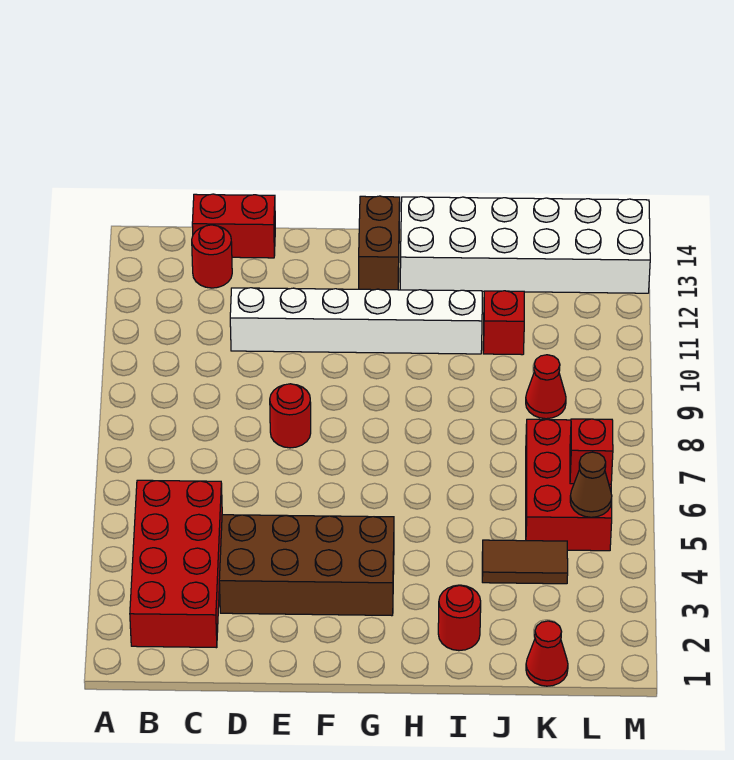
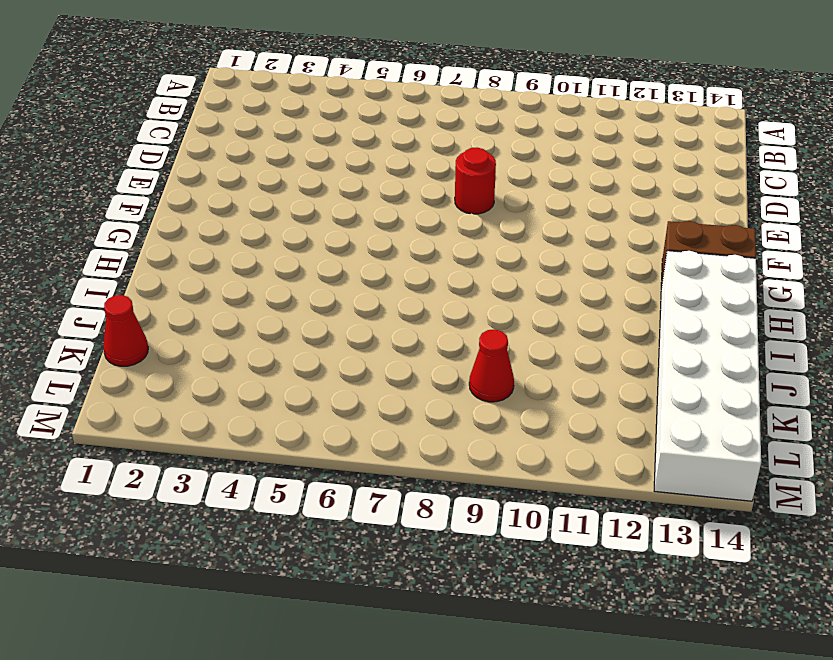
none -> red 2x4 brick [130,480,222,648]
none -> red 1x1 round brick [192,225,232,288]
none -> red 1x2 brick [192,194,275,258]

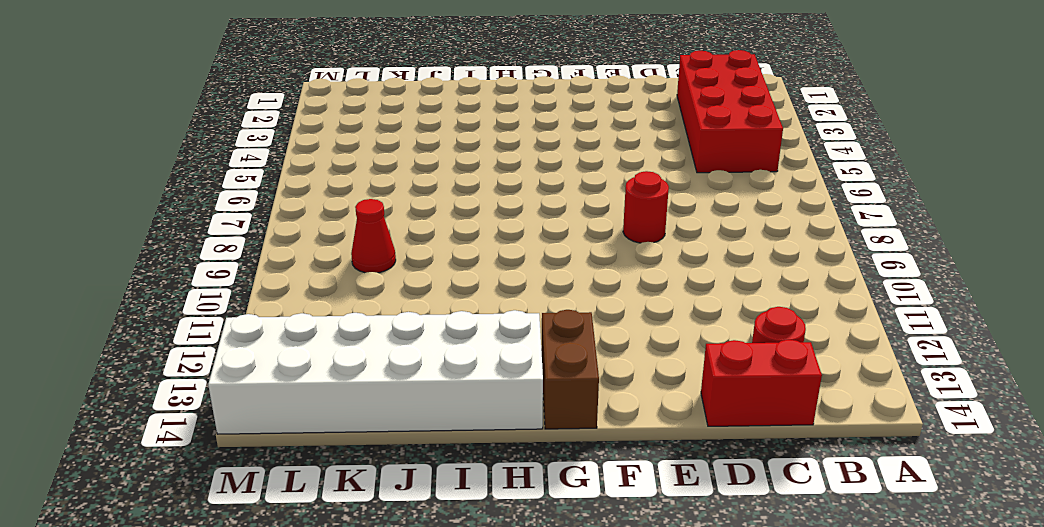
none -> brown 2x4 brick [219,515,394,616]
none -> white 1x6 brick [230,288,482,354]
none -> red 1x1 round brick [438,585,481,651]

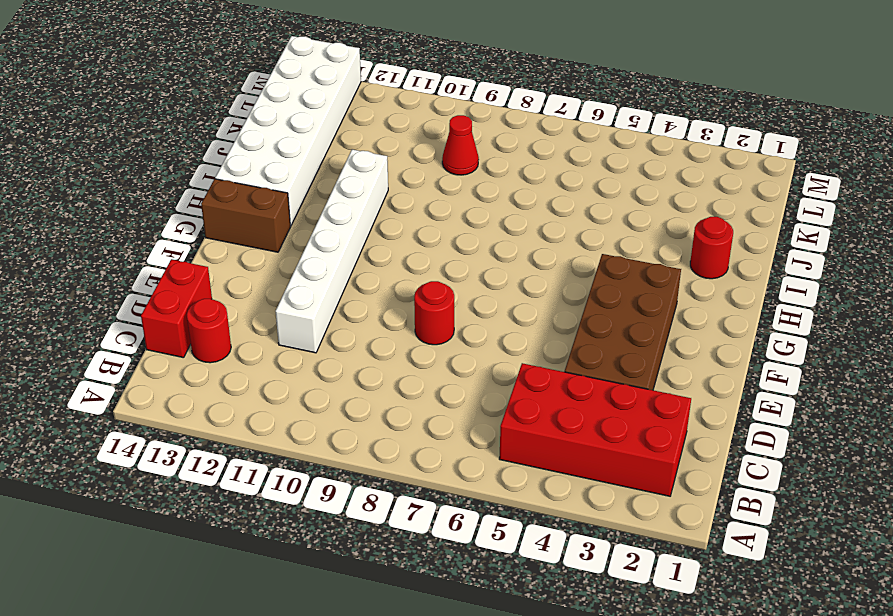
none -> brown 1x2 tile [482,540,568,584]
none -> red 1x1 brick [483,291,524,355]
none -> red 1x1 cone [526,621,568,686]

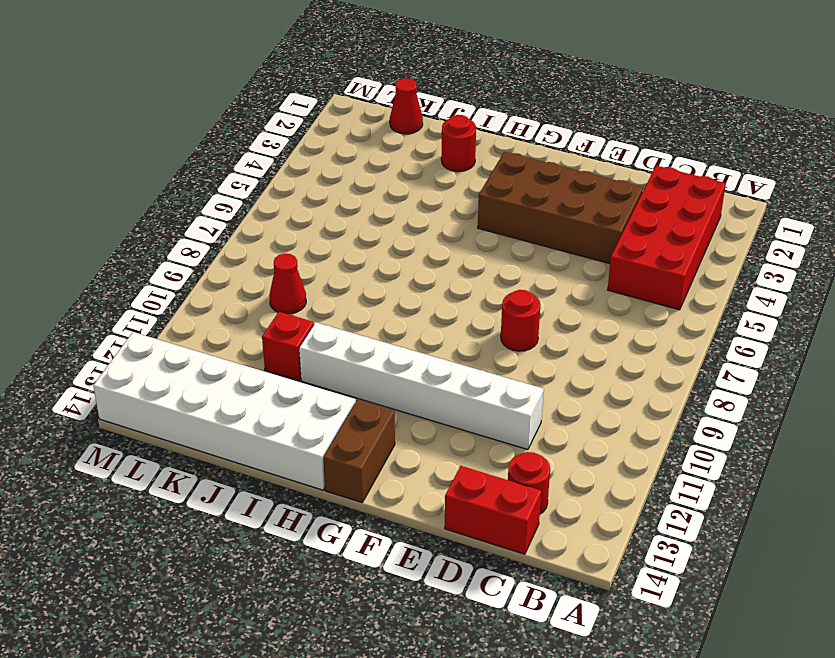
none -> brown 1x2 tile [482,540,568,584]
none -> red 2x3 brick [526,419,612,551]
none -> brown 1x1 cone [570,452,612,517]

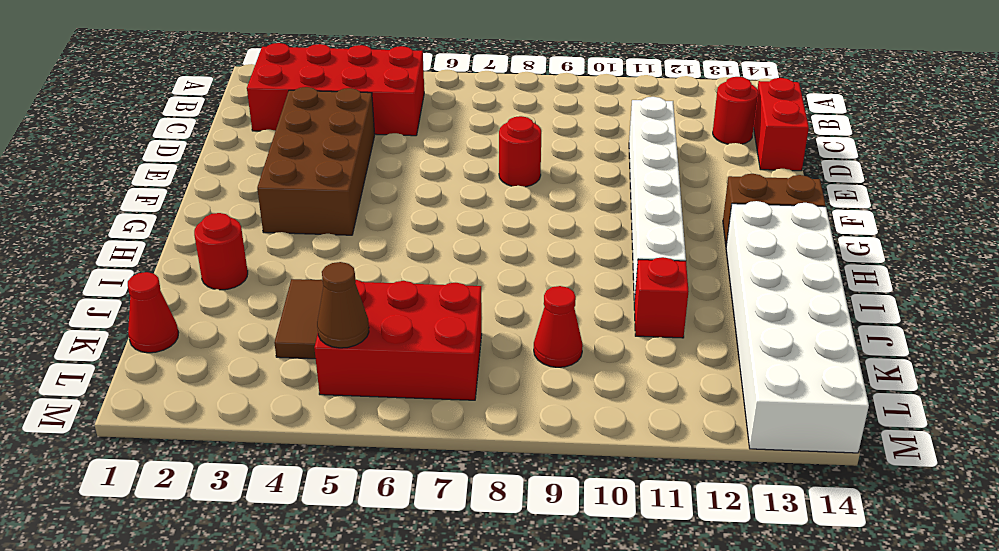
none -> red 1x1 brick [570,419,613,484]

